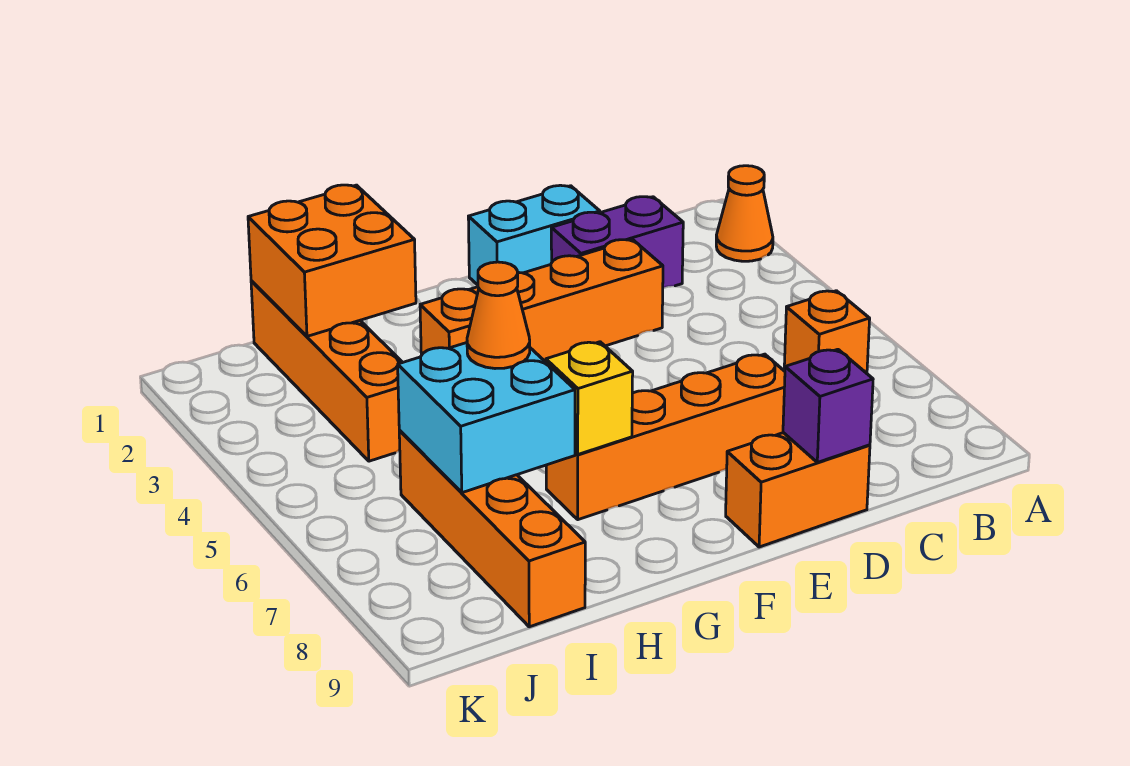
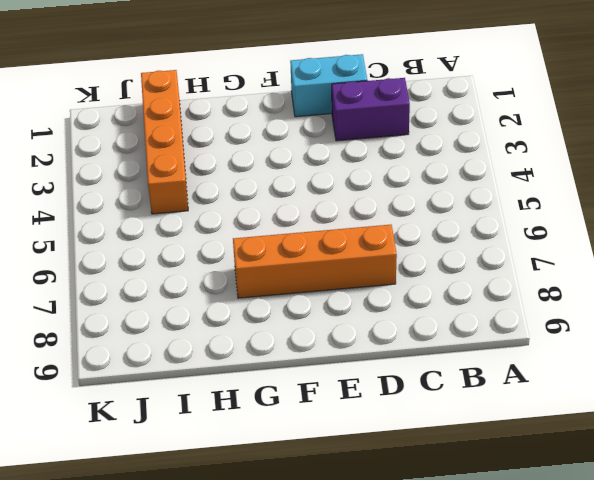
none -> orange 1x1 cone [716,166,773,261]
none -> orange 1x1 brick [784,291,870,373]
none -> orange 1x4 brick [420,240,663,362]

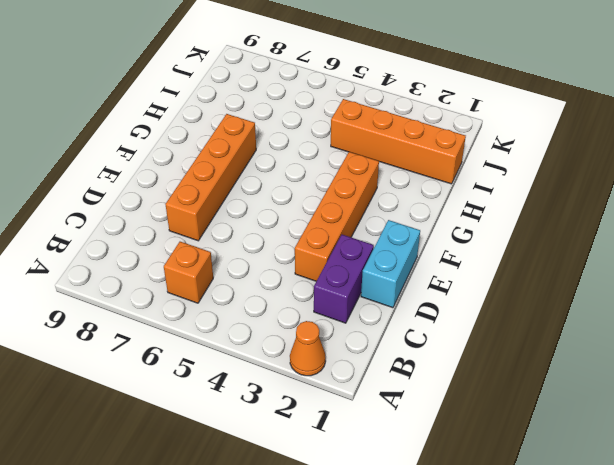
none -> orange 1x2 brick [726,433,870,547]
none -> orange 1x4 brick [399,431,585,627]
none -> purple 1x1 brick [783,349,873,462]

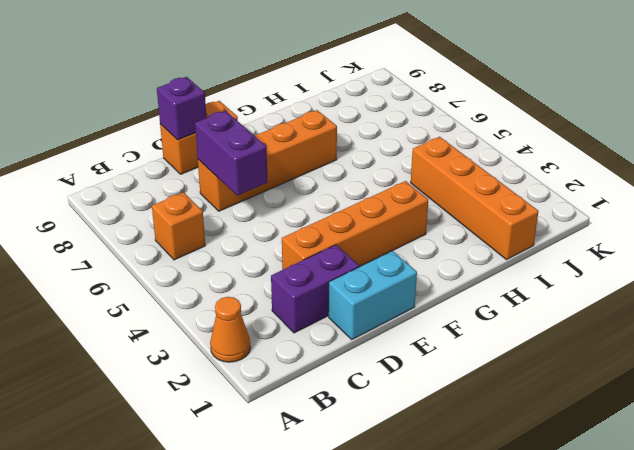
purple 1x2 brick [195,111,268,196] -> none
none -> orange 1x4 brick [399,431,585,627]
none -> yellow 1x1 brick [546,342,633,454]
none -> orange 2x2 brick [248,185,416,336]

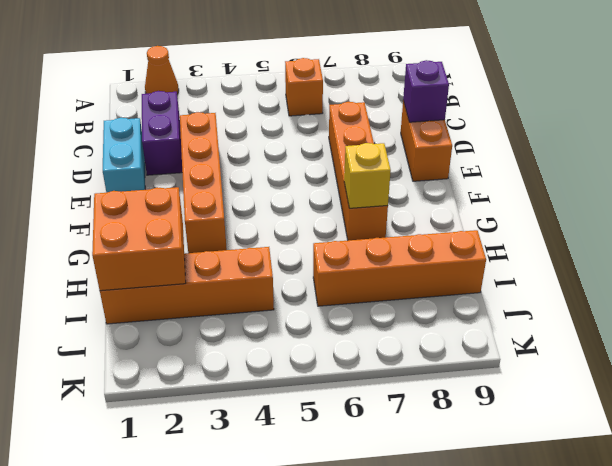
none -> cyan 2x2 brick [398,343,575,493]
none -> orange 1x1 cone [467,262,530,369]

